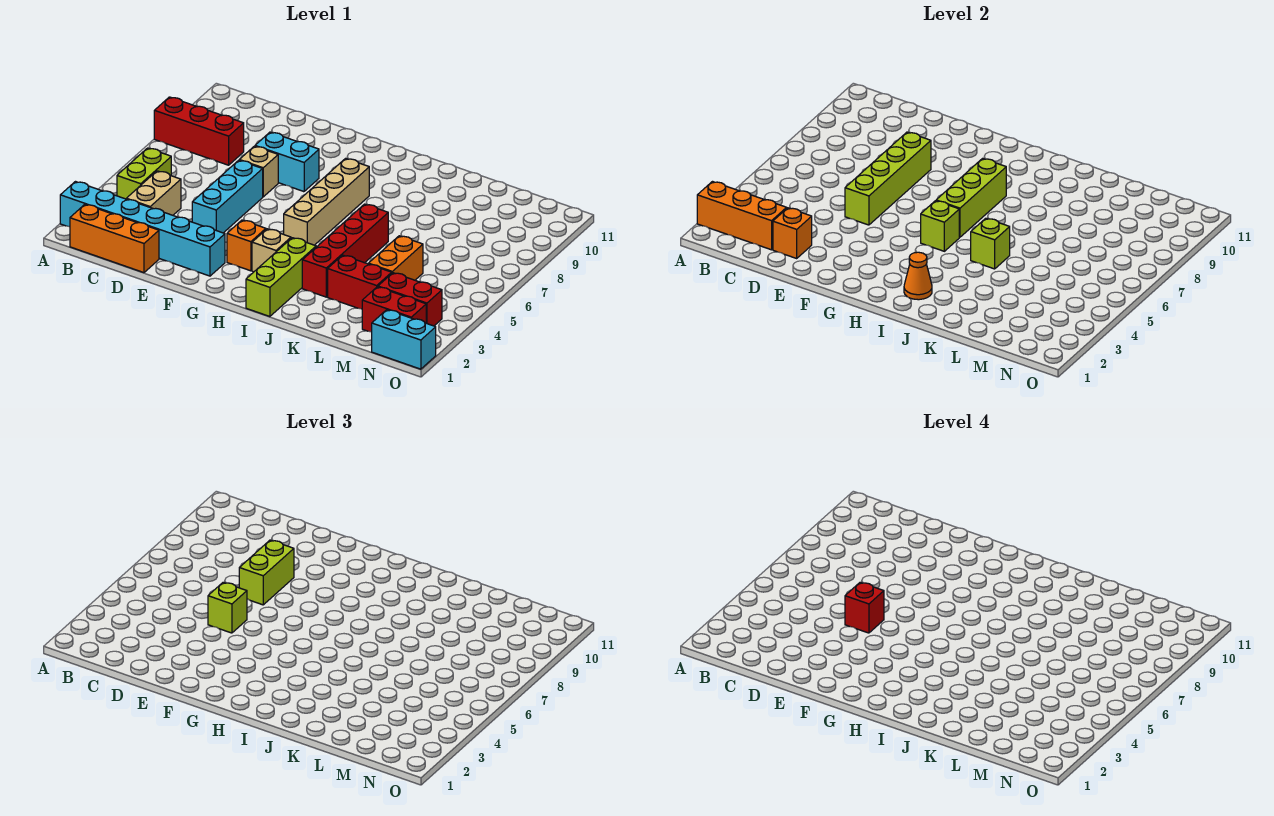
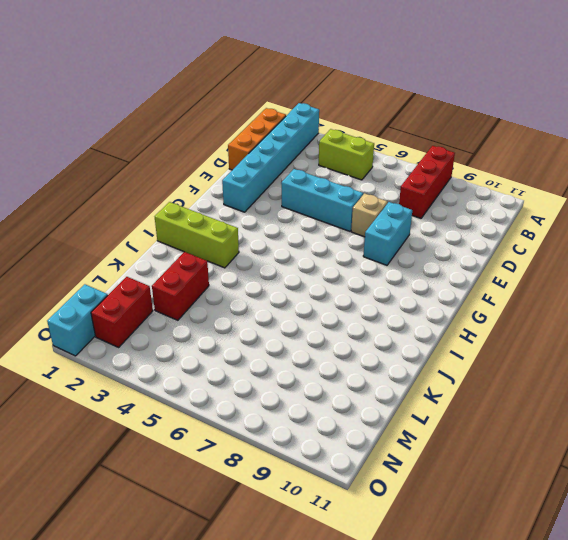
none -> tan 1x2 brick [126,171,181,215]
none -> orange 1x1 brick [227,220,266,271]
none -> tan 1x1 brick [252,229,291,272]

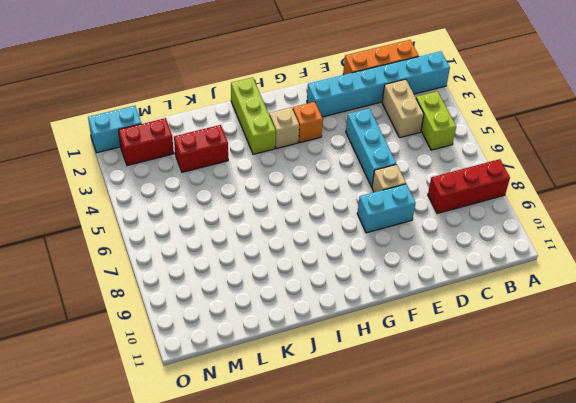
none -> tan 1x4 brick [284,158,369,245]
none -> red 1x4 brick [302,204,388,297]
none -> orange 1x2 brick [368,236,423,280]

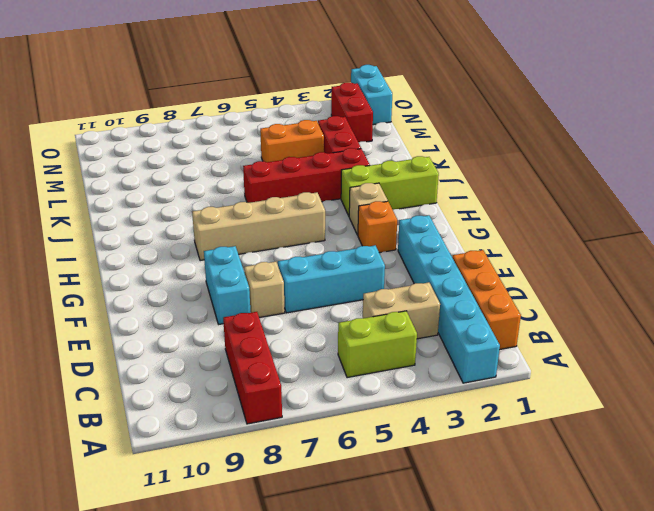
none -> red 1x2 brick [378,273,442,326]
none -> orange 1x3 brick [697,182,787,250]
none -> orange 1x1 brick [773,208,812,258]

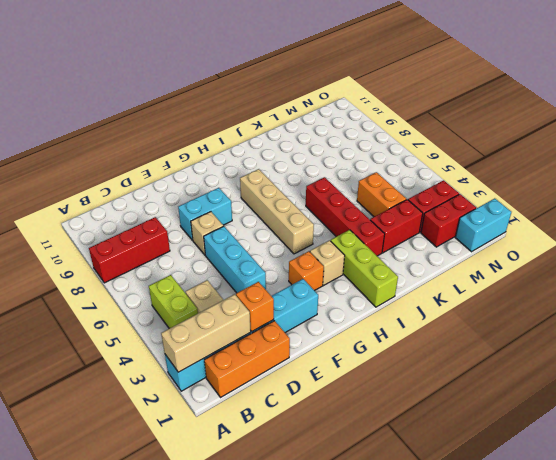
tan 1x3 brick [161,294,251,372] -> orange 1x3 brick [697,182,787,250]
none -> lime 1x4 brick [845,132,931,225]
none -> lime 1x1 brick [921,201,959,251]
none -> lime 1x3 brick [936,158,1006,237]

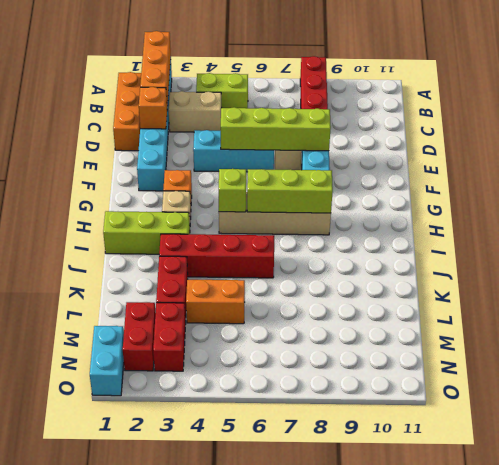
none -> orange 1x1 cone [904,252,932,300]
none -> lime 1x1 brick [971,218,1010,269]
none -> lime 1x1 brick [208,582,247,633]

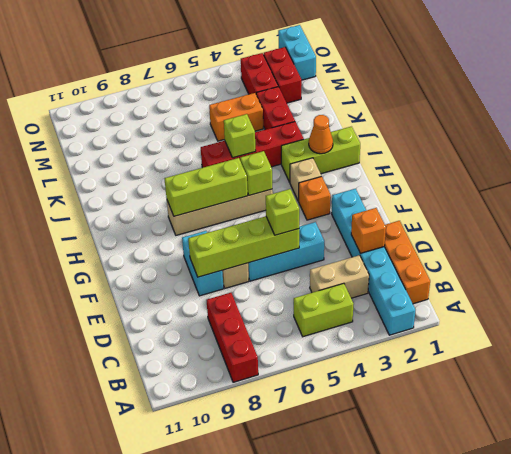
none -> orange 1x3 brick [697,182,787,250]
none -> lime 1x2 brick [239,540,294,605]
none -> red 1x1 brick [845,582,884,633]

